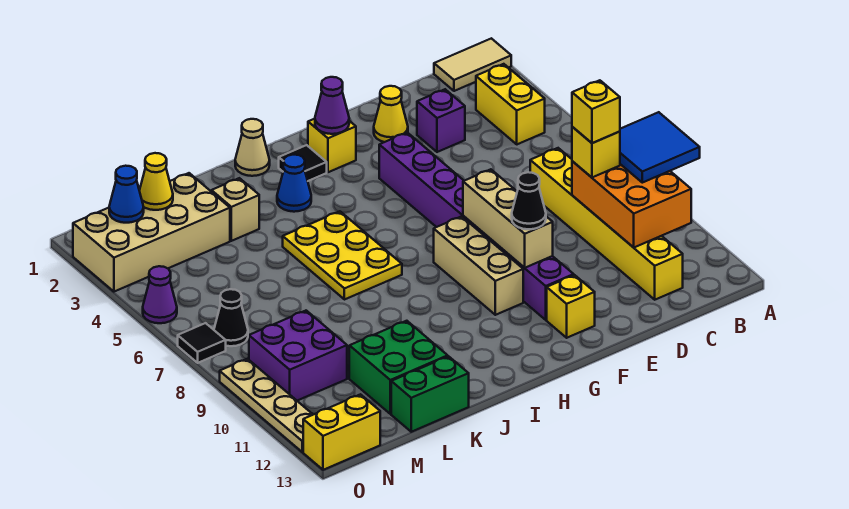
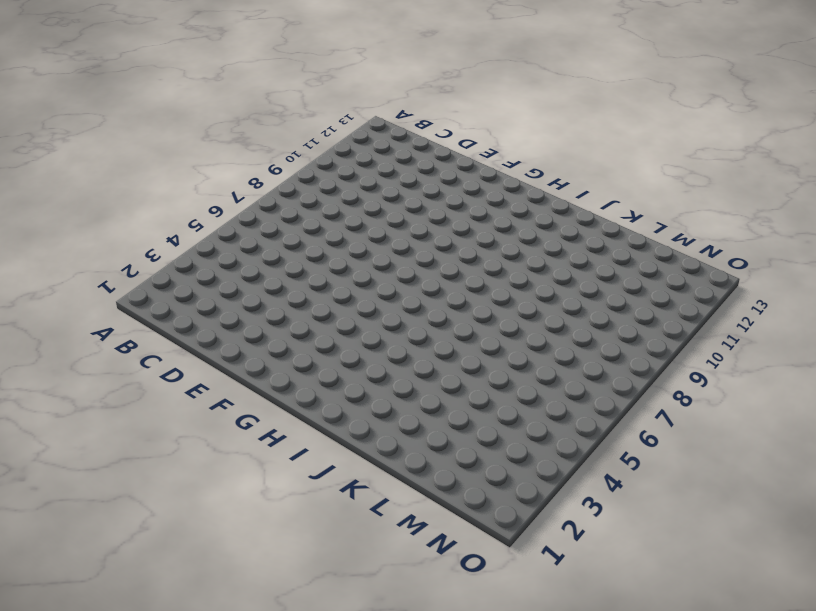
none -> tan 1x2 tile [434,38,511,91]
none -> yellow 1x2 brick [476,64,545,144]
none -> yellow 1x6 brick [530,148,683,300]
none -> purple 1x1 brick [417,89,465,152]

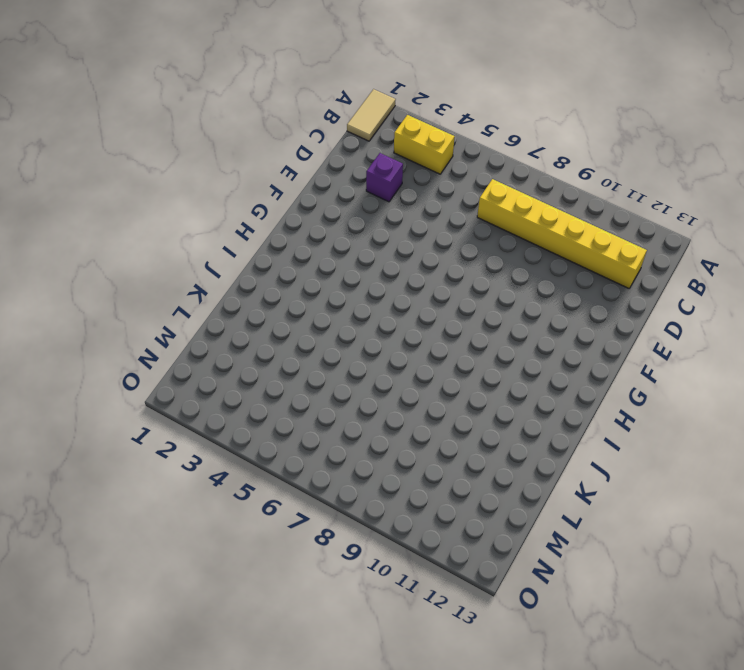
none -> yellow 1x1 cone [374,86,408,142]
none -> purple 1x8 brick [379,133,574,320]
none -> yellow 1x1 brick [547,275,595,338]
none -> yellow 1x1 brick [308,119,356,172]

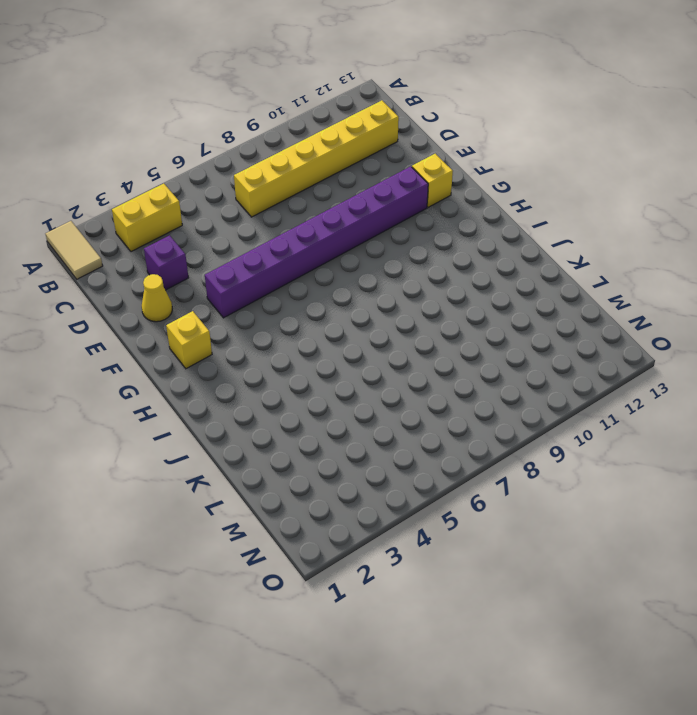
none -> tan 1x3 brick [434,217,523,315]
none -> black 1x1 tile [279,145,327,181]
none -> tan 1x1 cone [235,119,270,176]
none -> blue 1x1 cone [277,155,311,212]

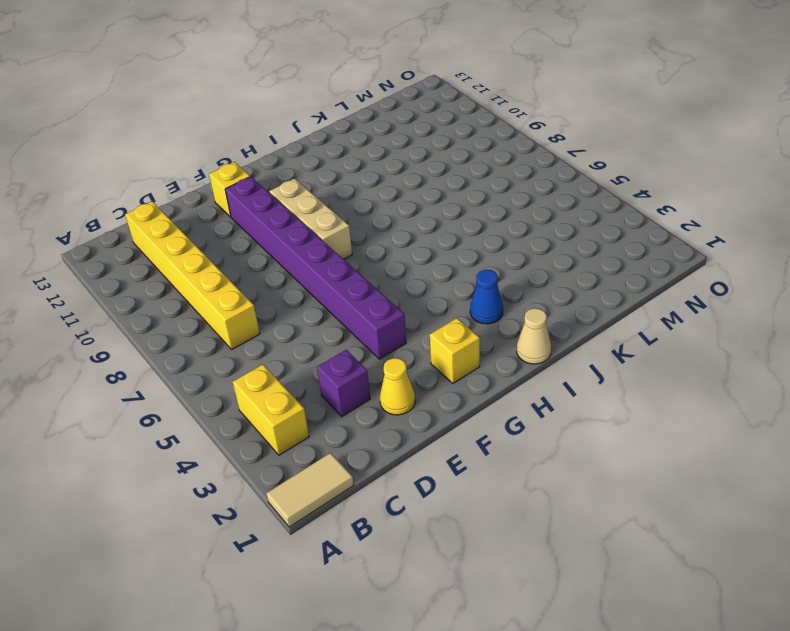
none -> black 1x1 tile [279,145,327,181]
none -> yellow 2x3 plate [283,211,402,300]
none -> tan 1x1 brick [212,178,259,241]
none -> green 2x2 brick [349,321,448,414]

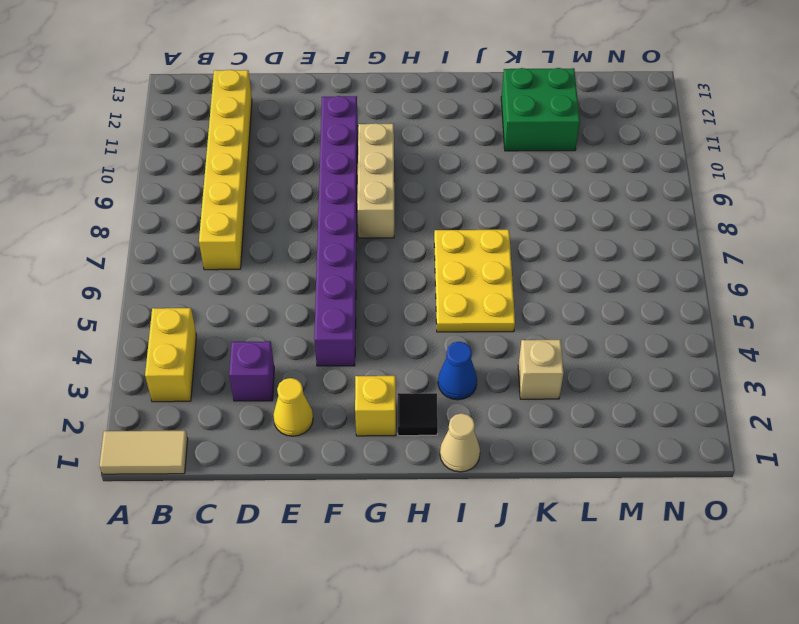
none -> yellow 1x1 brick [547,275,595,338]
none -> green 1x2 brick [391,356,469,432]
none -> tan 2x4 brick [73,173,230,292]
none -> purple 2x2 brick [249,311,347,401]

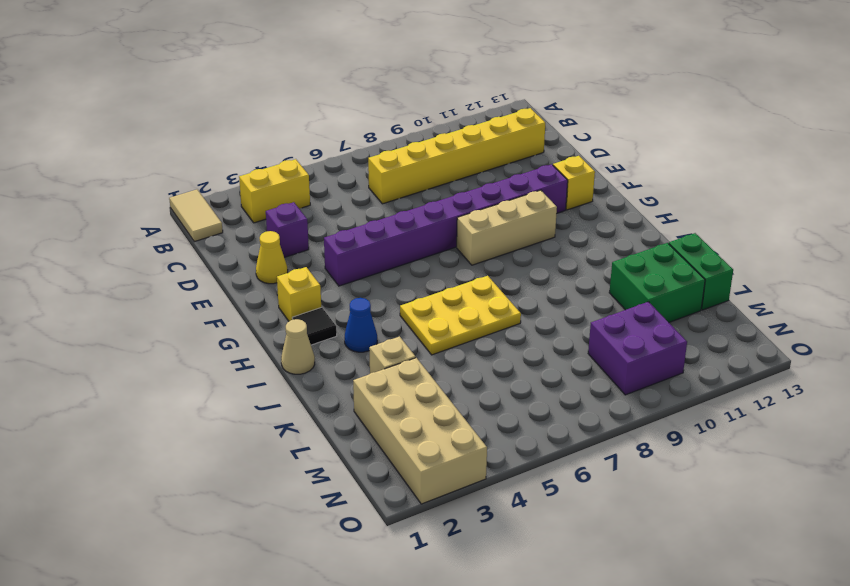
none -> black 1x1 cone [214,289,248,346]
none -> yellow 1x2 brick [303,394,380,470]
none -> purple 1x1 cone [143,266,177,323]
none -> black 1x1 tile [178,323,226,363]

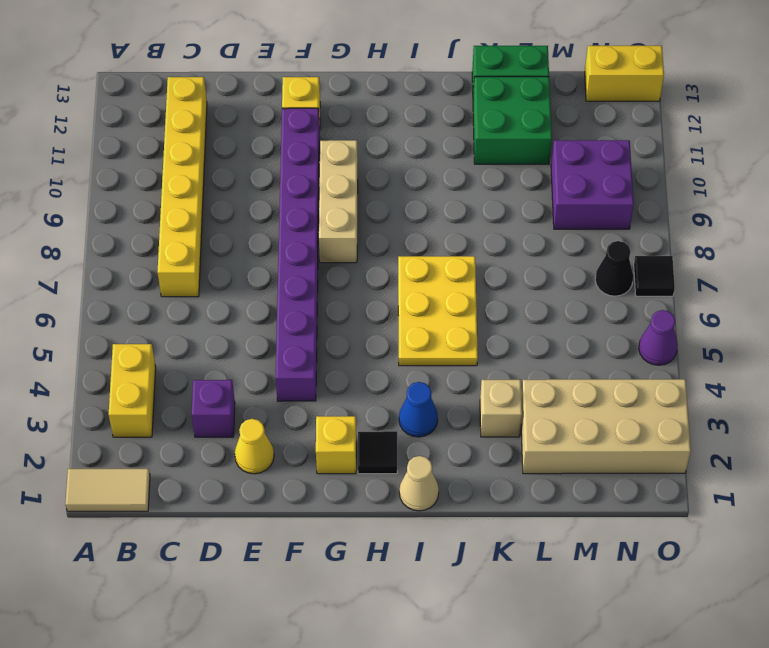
none -> tan 1x4 plate [220,359,313,452]
none -> orange 2x3 brick [572,161,691,247]
none -> tan 1x3 brick [463,169,553,268]
none -> purple 1x1 cone [315,77,349,134]

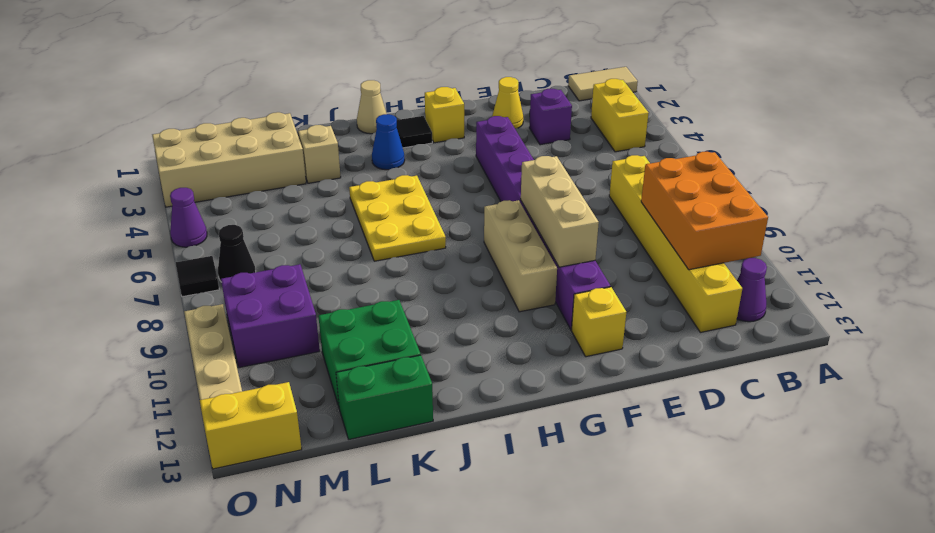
purple 1x1 cone [737,258,767,322] -> purple 1x1 cone moved to [315,77,349,134]
none -> yellow 1x1 cone [139,153,173,210]
none -> blue 1x1 cone [109,166,144,223]
none -> blue 2x2 tile [620,112,700,183]
none -> yellow 1x1 brick [572,127,620,177]

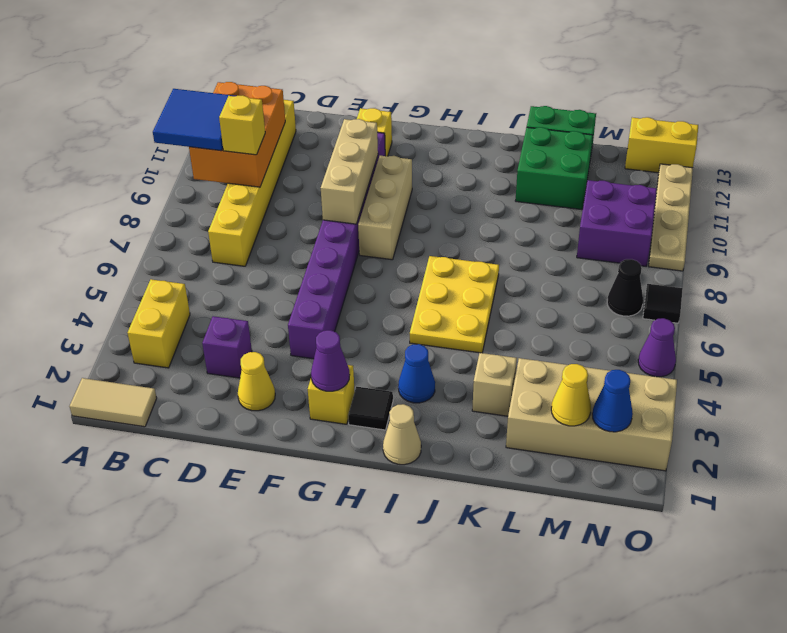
none -> black 1x1 cone [512,172,546,229]
none -> yellow 1x1 brick [572,80,620,143]

